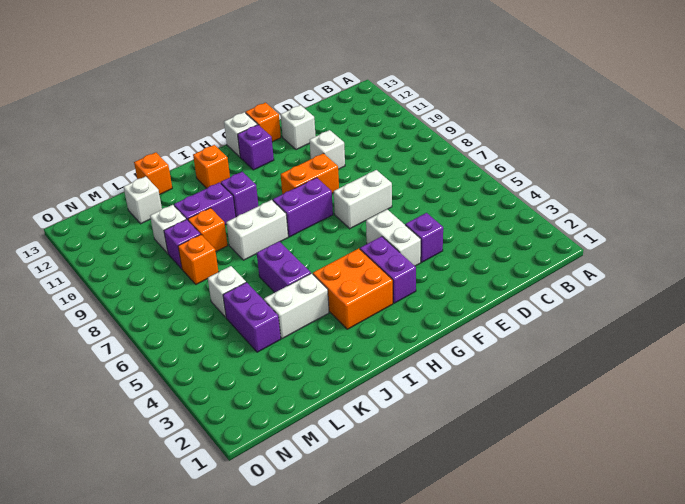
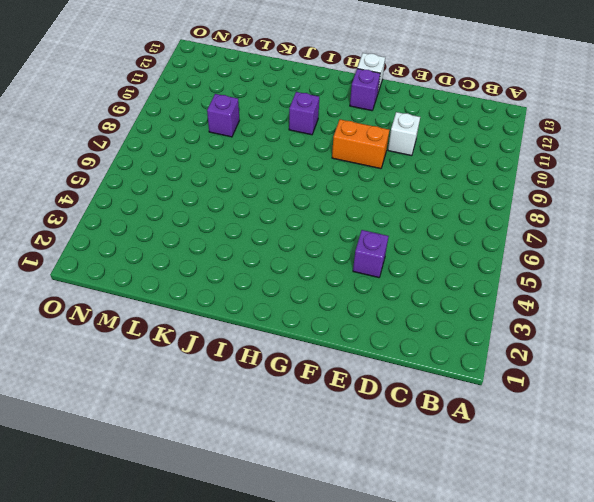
none -> white 1x2 brick [334,170,392,229]
none -> white 1x1 brick [281,105,316,150]
none -> white 1x2 brick [366,209,421,266]

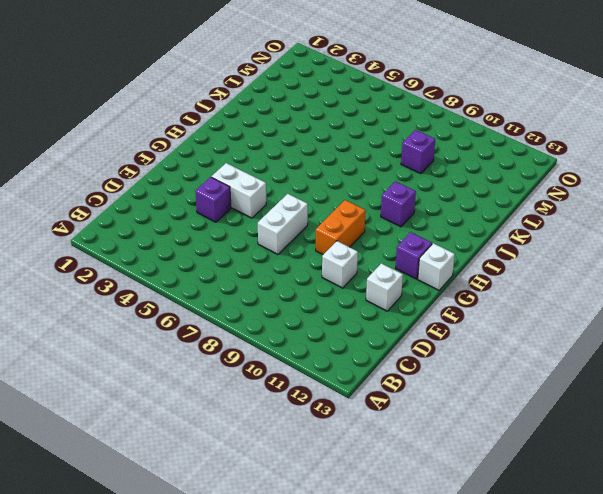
none -> orange 1x1 brick [245,103,281,142]
none -> purple 1x2 brick [360,236,416,303]
none -> purple 1x2 brick [273,178,333,237]

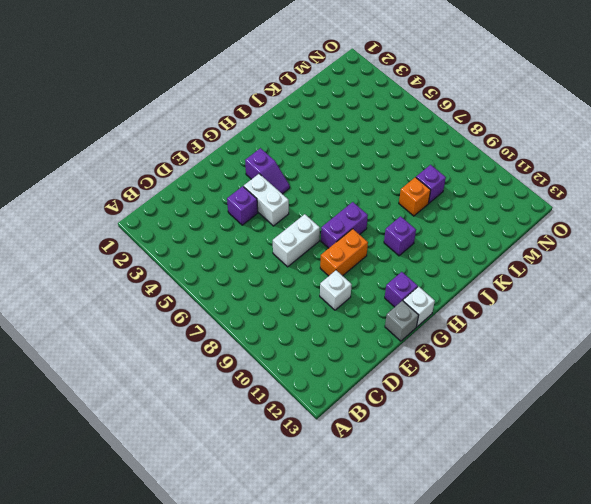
grey 1x1 brick [385,301,419,341] -> orange 1x1 brick [245,103,281,142]
purple 1x2 slope [245,148,290,194] -> purple 1x2 brick [360,236,416,303]
none -> white 1x1 brick [281,105,316,150]
none -> orange 2x2 brick [313,249,393,329]
none -> white 1x2 brick [226,200,288,260]

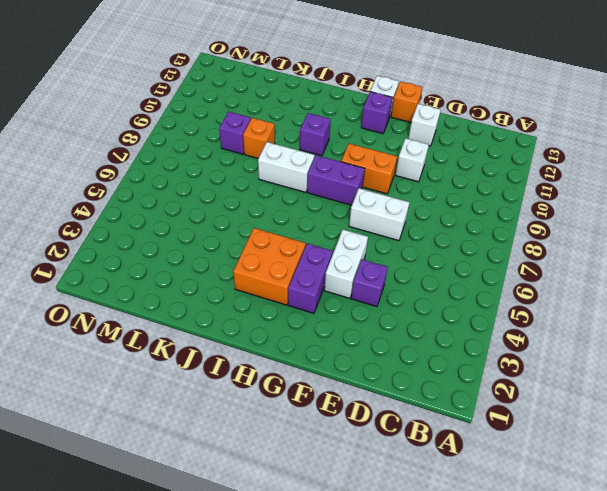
none -> orange 1x1 brick [193,145,230,188]
none -> white 1x2 brick [264,273,329,339]
none -> purple 1x2 brick [257,241,311,293]

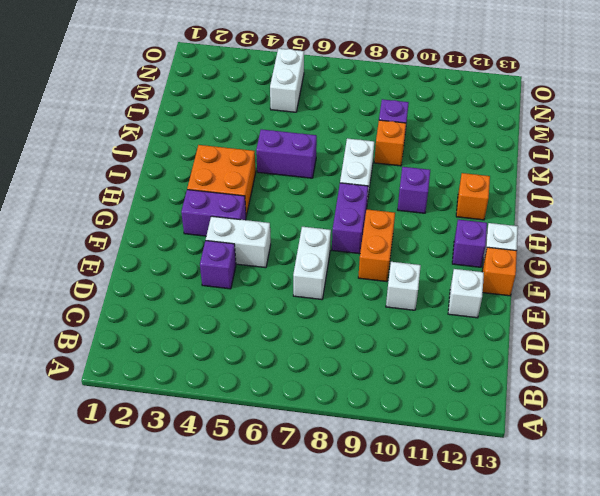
white 1x2 brick [270,49,304,112] -> white 1x2 brick moved to [264,273,329,339]
none -> purple 1x2 brick [174,183,236,225]
none -> orange 1x1 brick [134,152,172,195]
none -> purple 1x2 brick [223,282,281,352]

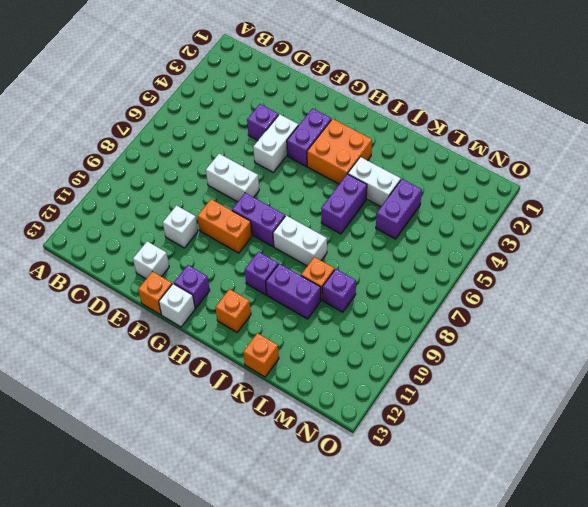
none -> white 1x1 brick [208,266,246,317]
none -> orange 1x1 brick [178,235,218,284]
none -> white 1x1 brick [150,205,186,253]

